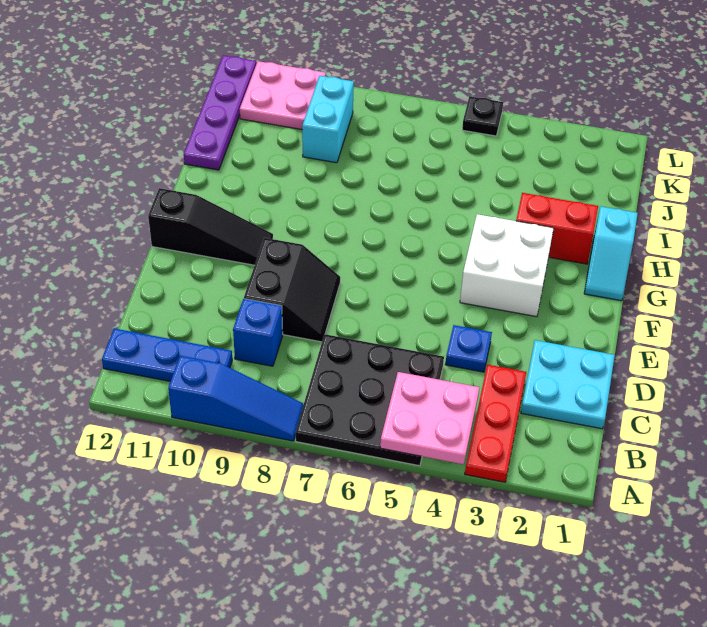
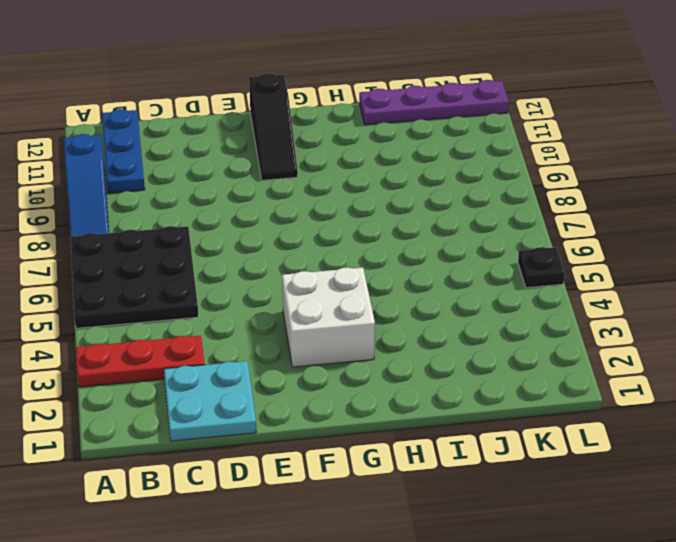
none -> blue 1x1 brick [233,299,283,366]
none -> blue 1x1 plate [445,325,492,372]
none -> black 2x2 slope [244,238,340,342]

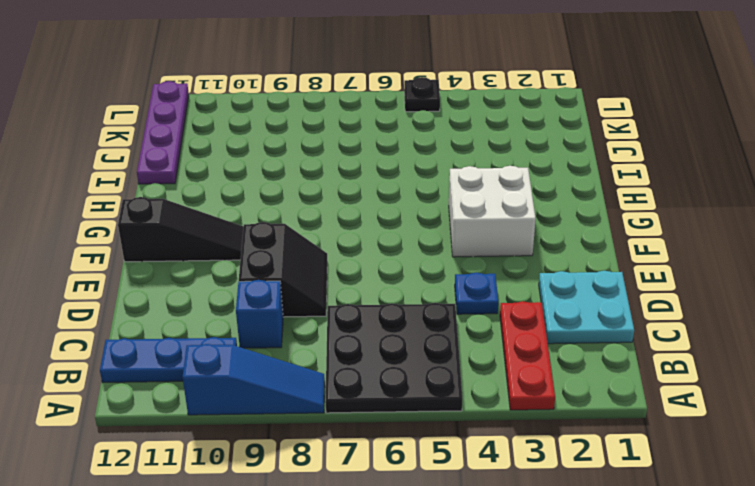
none -> cyan 1x2 slope [584,206,638,301]
none -> red 1x2 brick [516,193,598,264]
none -> cyan 1x2 brick [302,76,354,163]

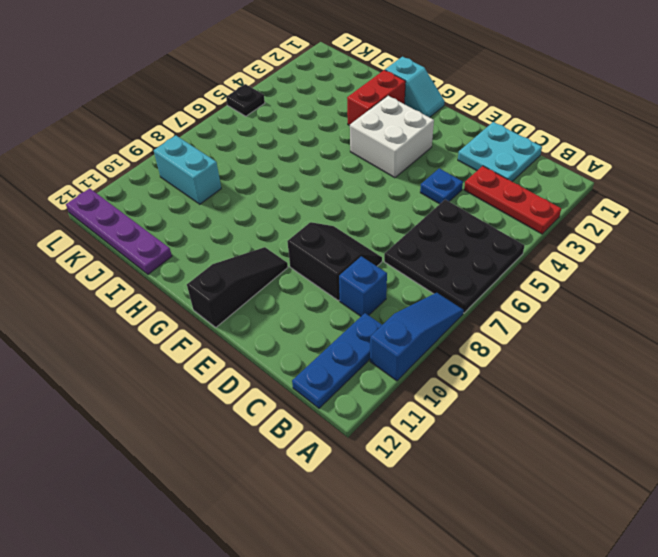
none -> pink 2x2 plate [240,61,326,129]
none -> pink 2x2 plate [380,372,479,464]

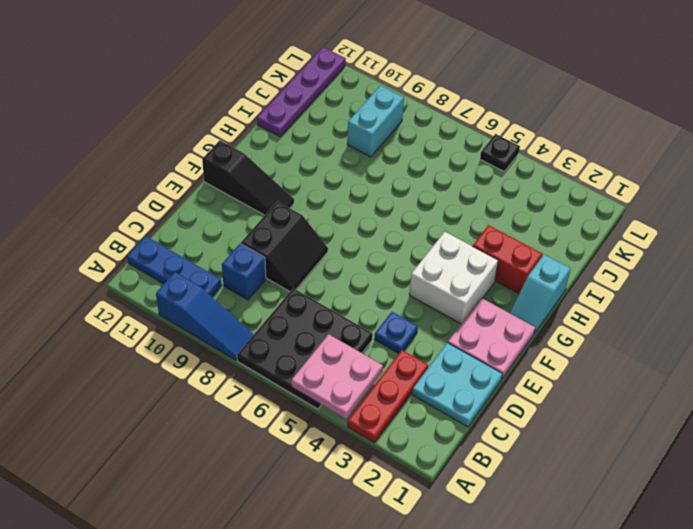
pink 2x2 plate [448,298,535,379] -> pink 2x2 plate moved to [240,61,326,129]

